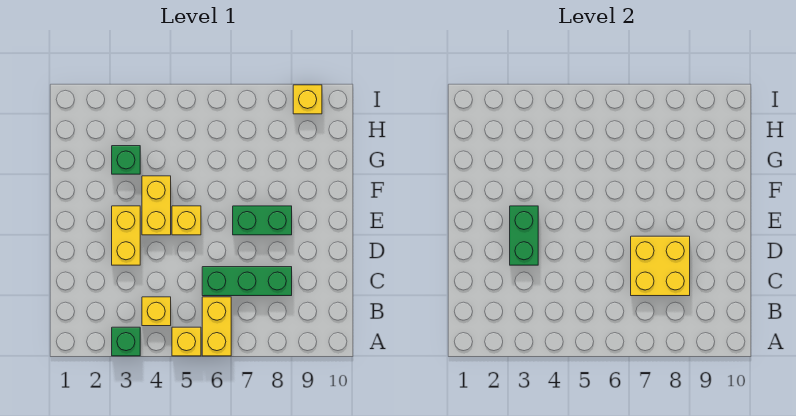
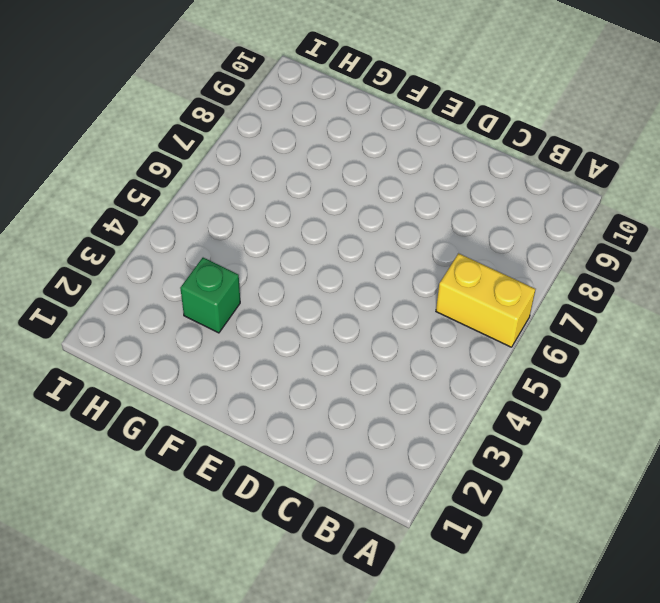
none -> green 1x1 brick [112,327,140,356]
none -> yellow 1x1 brick [172,327,201,356]
none -> yellow 1x1 brick [142,297,171,326]

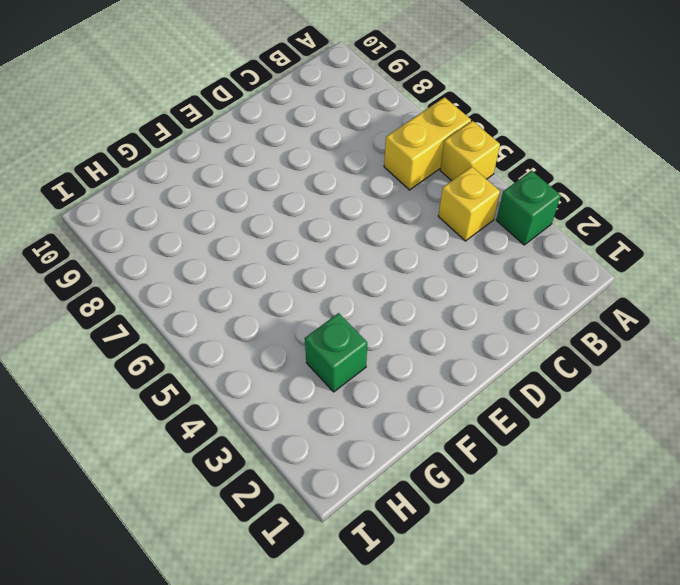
none -> green 1x3 brick [202,267,292,296]
none -> yellow 1x2 brick [112,206,140,265]
none -> yellow 1x2 brick [142,176,171,235]

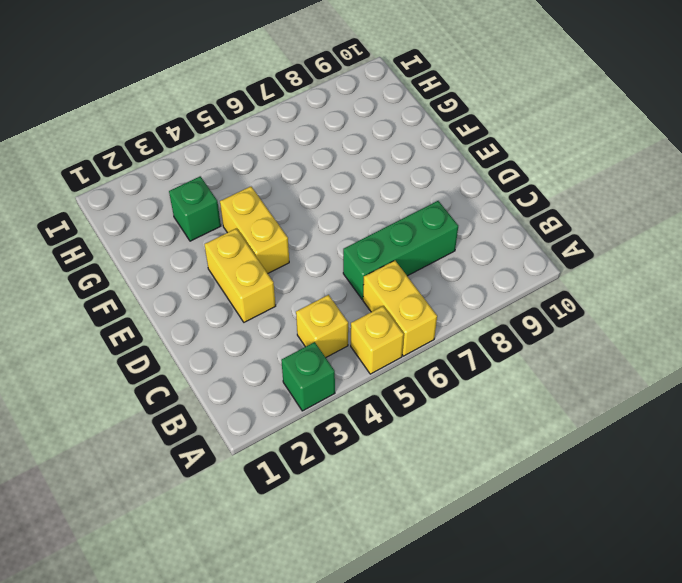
none -> yellow 1x1 brick [172,206,201,235]
none -> green 1x2 brick [233,206,292,235]
none -> yellow 1x1 brick [293,85,322,114]

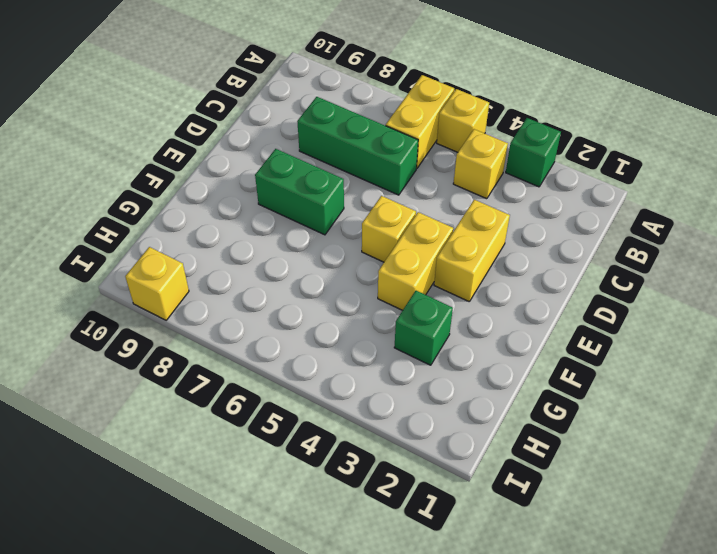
none -> yellow 2x2 brick [631,236,690,296]
none -> green 1x2 brick [510,206,538,265]

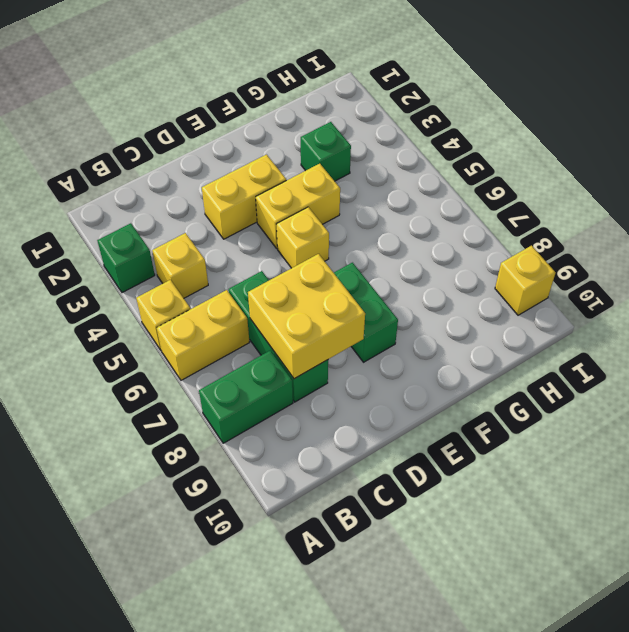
green 1x2 brick [199,350,293,443] -> green 1x2 brick moved to [510,206,538,265]

